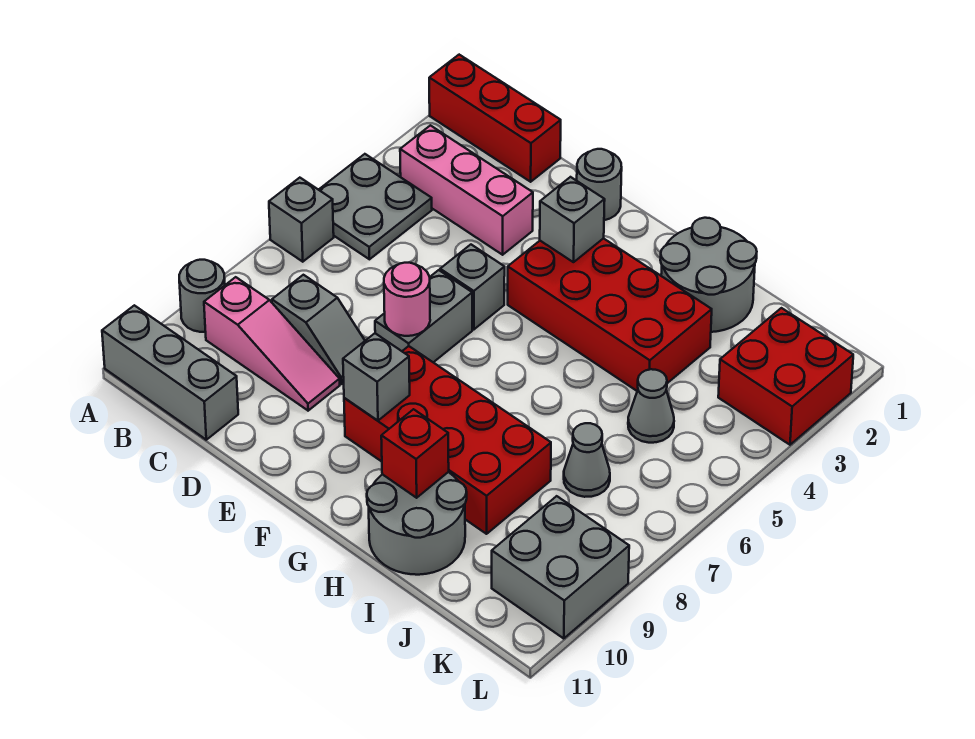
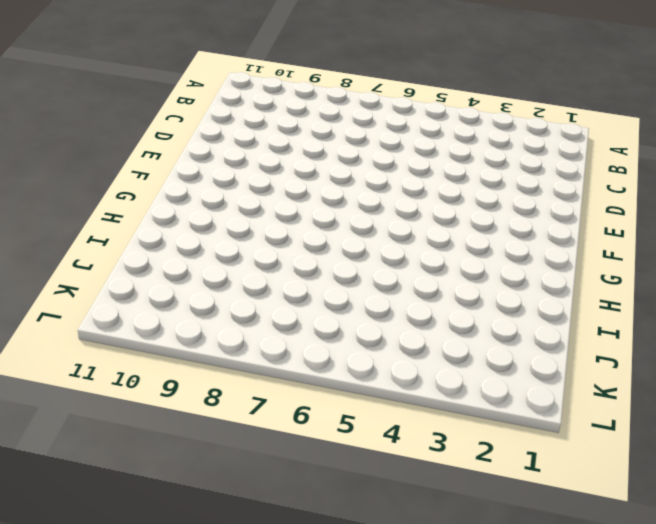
none -> red 1x3 brick [429,55,561,182]
none -> grey 2x2 plate [319,154,432,259]
none -> grey 1x1 brick [269,178,334,262]

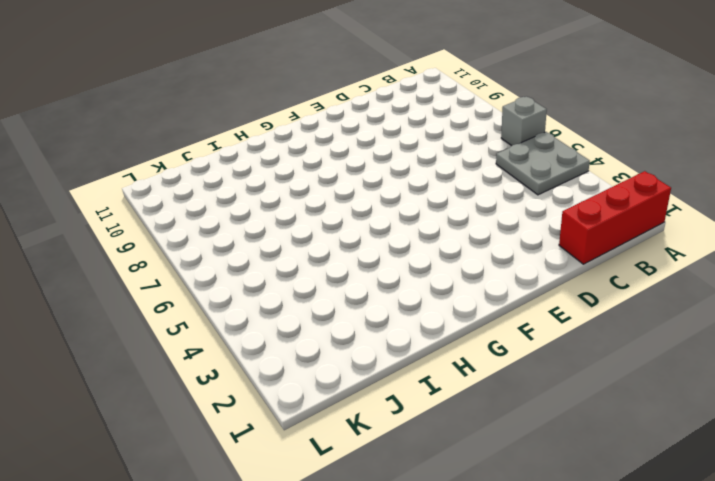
none -> grey 1x1 round brick [179,260,225,332]
none -> grey 1x3 brick [102,305,238,440]
none -> pink 1x3 brick [400,126,533,255]

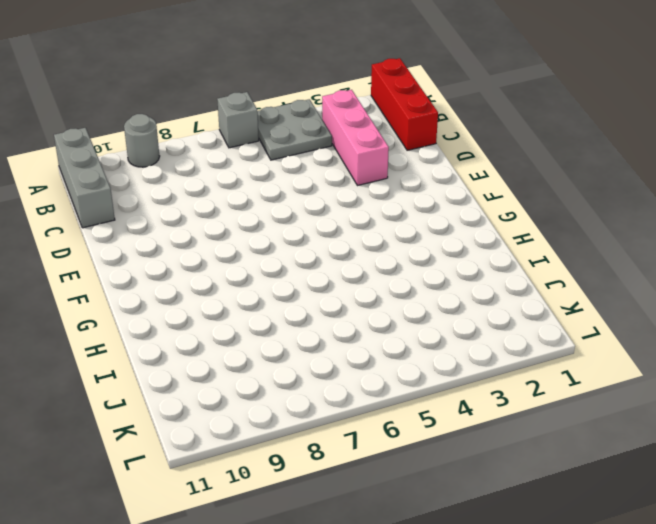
none -> pink 1x3 slope [204,277,340,411]
none -> grey 1x2 slope [272,275,365,384]
none -> grey 1x1 round brick [577,149,622,220]

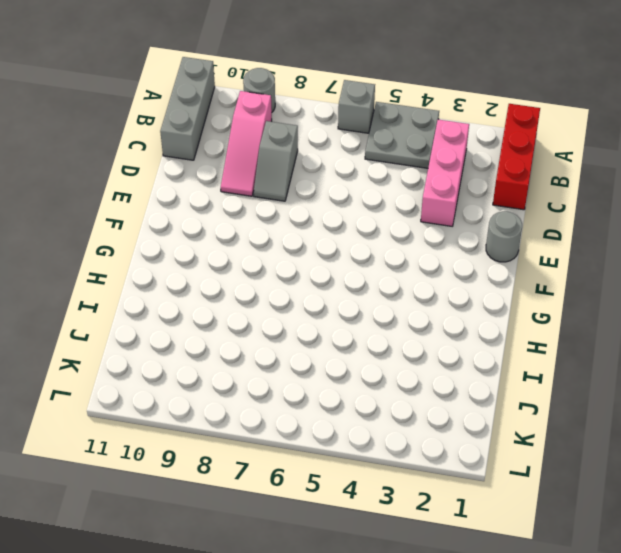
none -> grey 1x1 brick [440,245,505,329]
none -> grey 1x2 brick [375,270,472,362]
none -> red 2x4 brick [508,238,712,391]

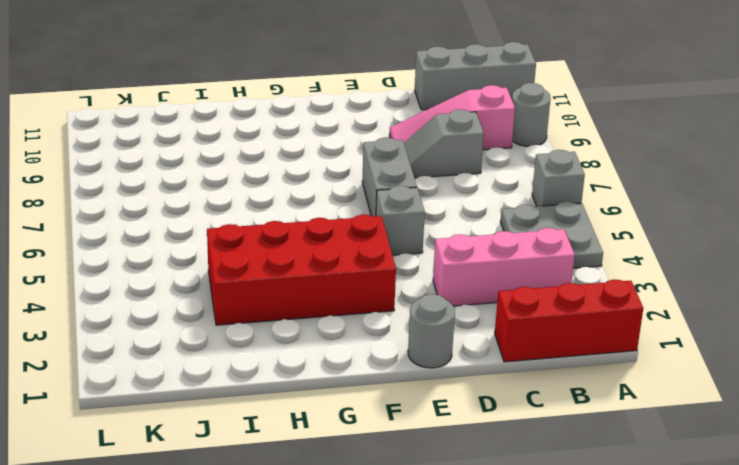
none -> red 2x4 brick [344,346,551,534]
none -> grey 2x2 round brick [660,218,757,332]
none -> grey 2x2 round brick [367,472,467,575]

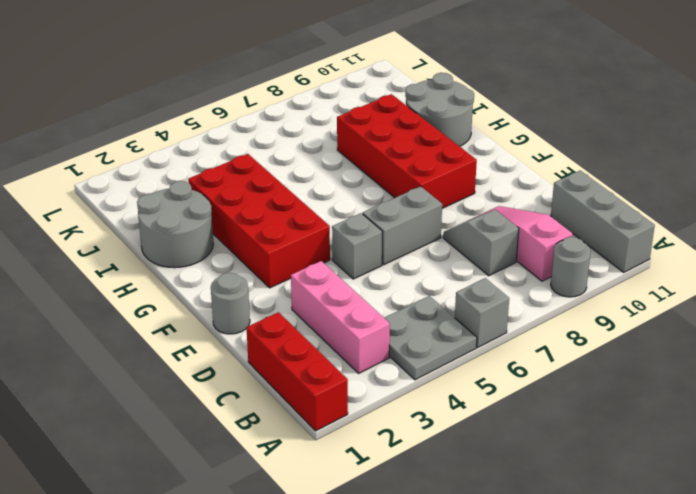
none -> grey 1x1 cone [628,369,674,443]
none -> grey 1x1 cone [564,423,610,497]
none -> red 2x2 brick [718,308,853,445]

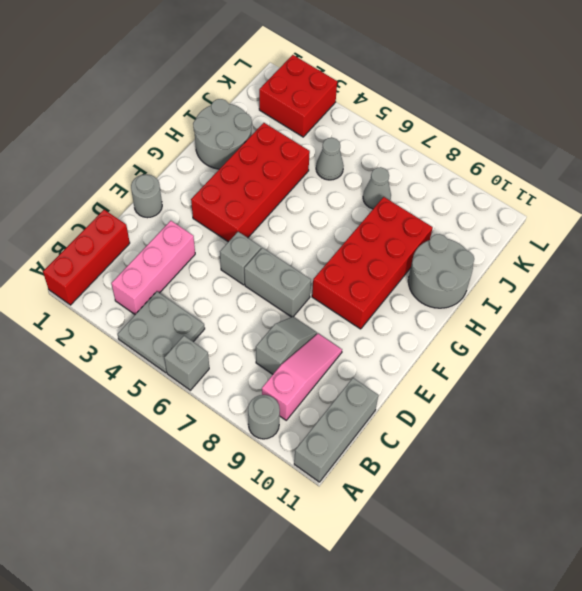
none -> grey 2x2 brick [492,496,629,638]
none -> pink 1x1 round brick [384,263,430,336]
none -> grey 1x1 brick [540,177,605,262]

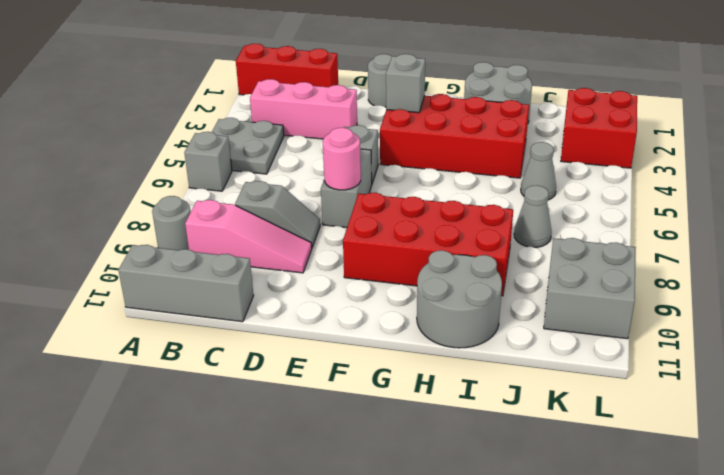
none -> grey 1x1 brick [343,333,410,421]
none -> red 1x1 brick [381,409,449,498]

